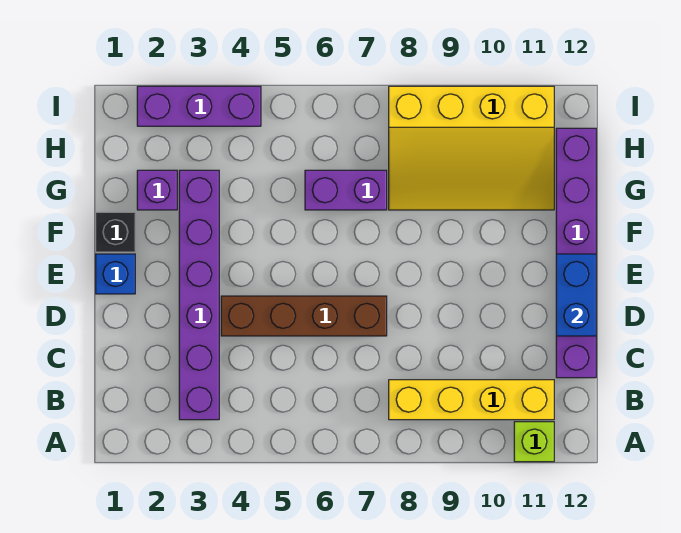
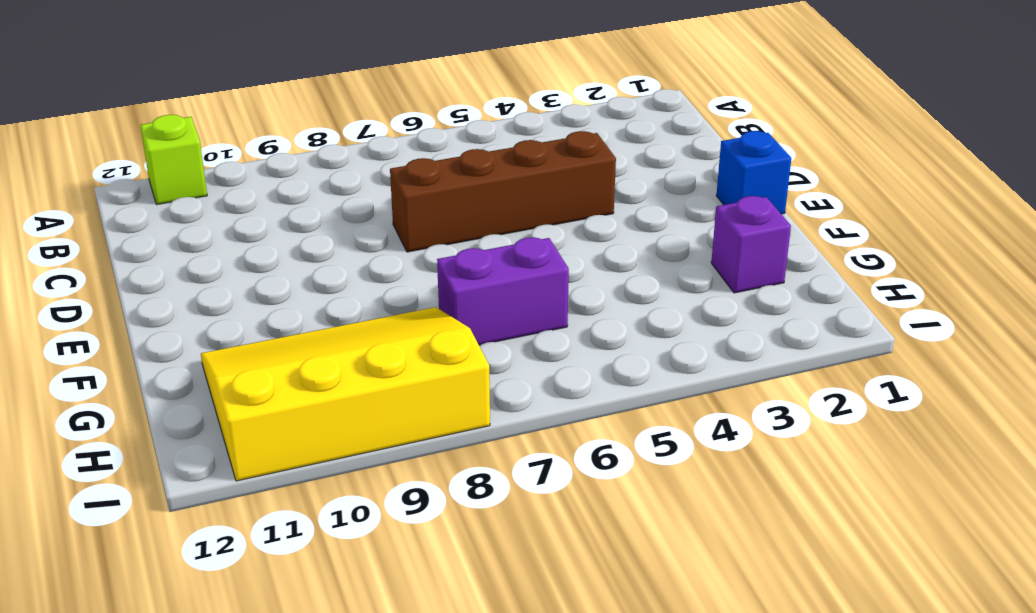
none -> purple 1x6 brick [179,170,219,420]
none -> yellow 1x4 brick [389,380,554,420]
none -> purple 1x6 brick [556,128,596,378]

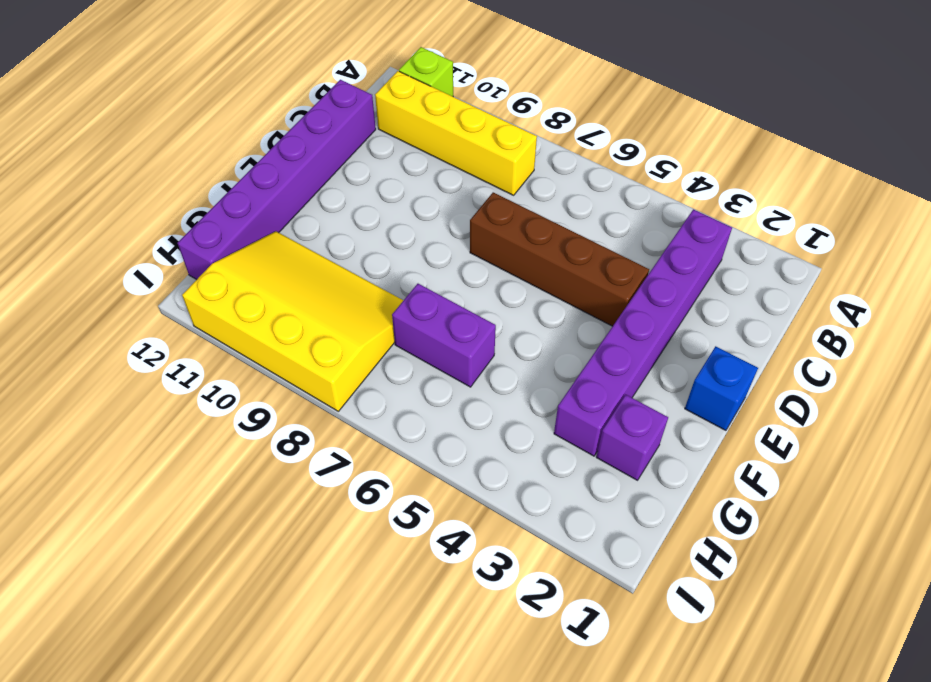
none -> black 1x1 brick [96,212,135,252]
none -> purple 1x3 brick [137,86,261,126]
none -> blue 1x2 brick [556,254,596,336]

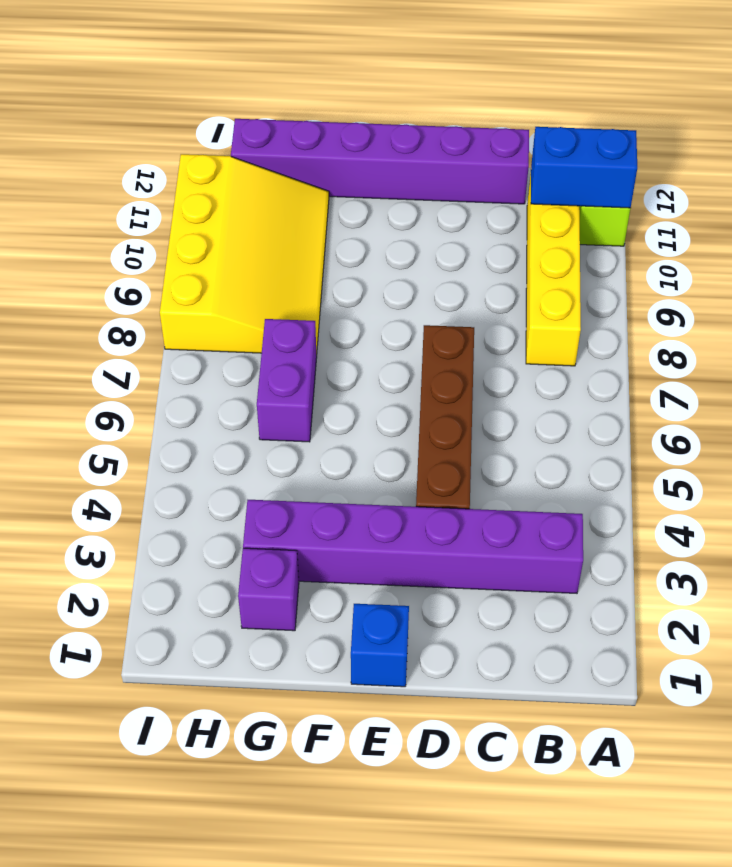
blue 1x2 brick [531,127,637,208] -> blue 1x2 brick moved to [556,254,596,336]
none -> black 1x1 brick [96,212,135,252]
none -> purple 1x3 brick [137,86,261,126]

